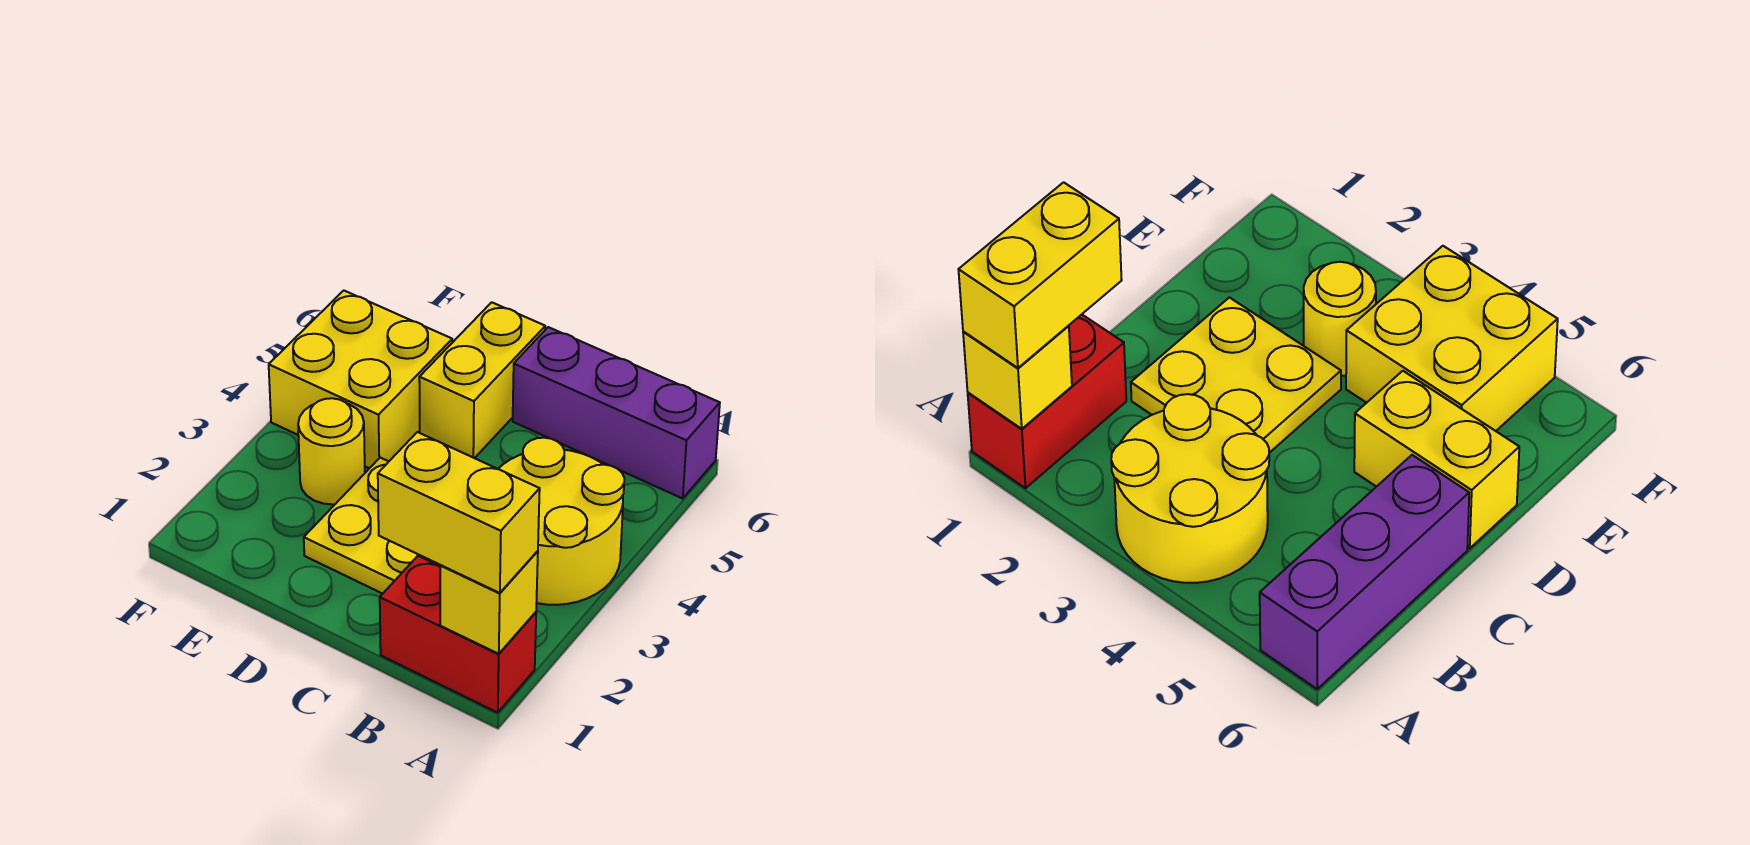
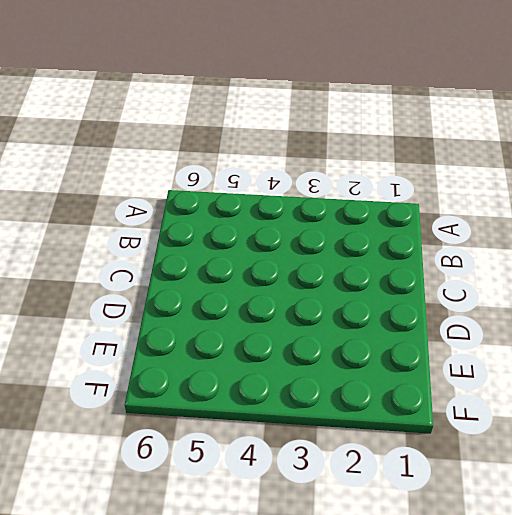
none -> red 1x2 brick [380,556,536,713]
none -> yellow 2x2 round brick [499,438,624,605]

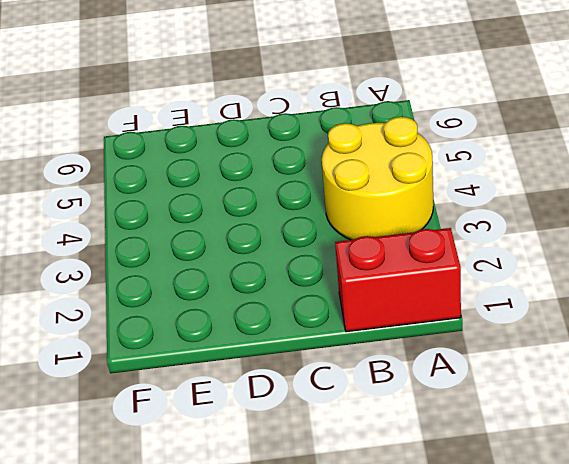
none -> purple 1x3 brick [513,327,720,498]
none -> yellow 2x2 plate [304,458,441,594]

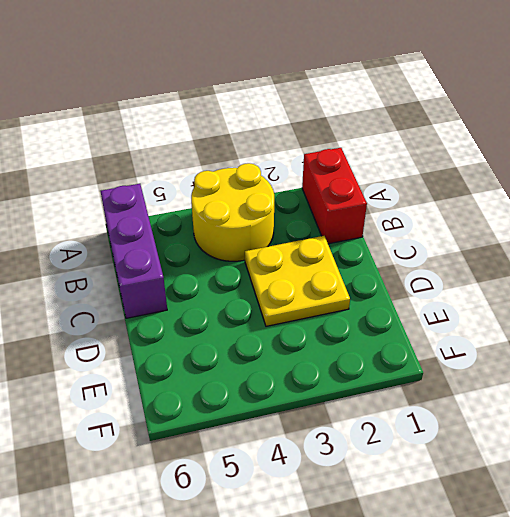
none -> yellow 1x2 brick [419,302,545,458]
none -> yellow 1x1 round brick [298,398,365,504]

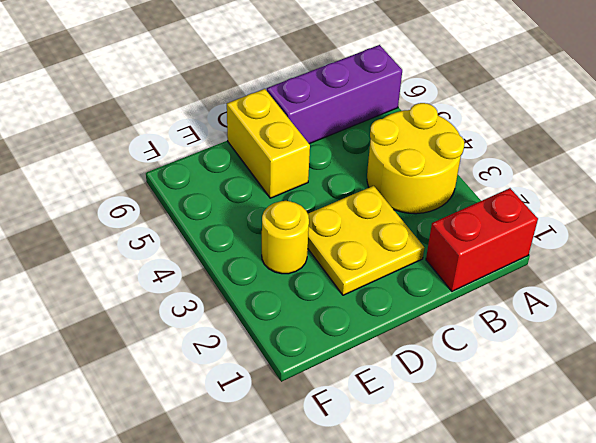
none -> yellow 2x2 brick [269,291,452,468]
none -> yellow 1x1 brick [440,551,538,654]

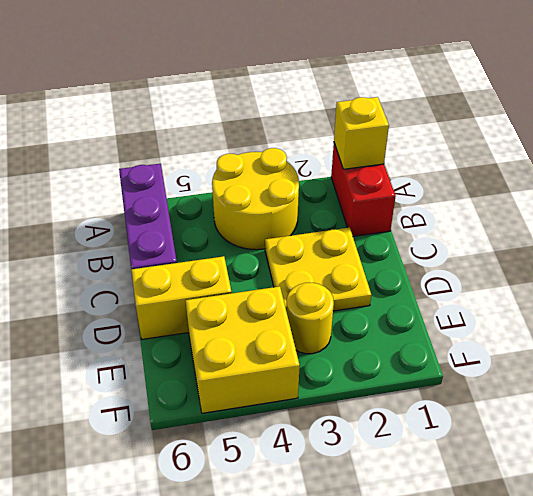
none -> yellow 1x2 brick [378,432,540,593]

